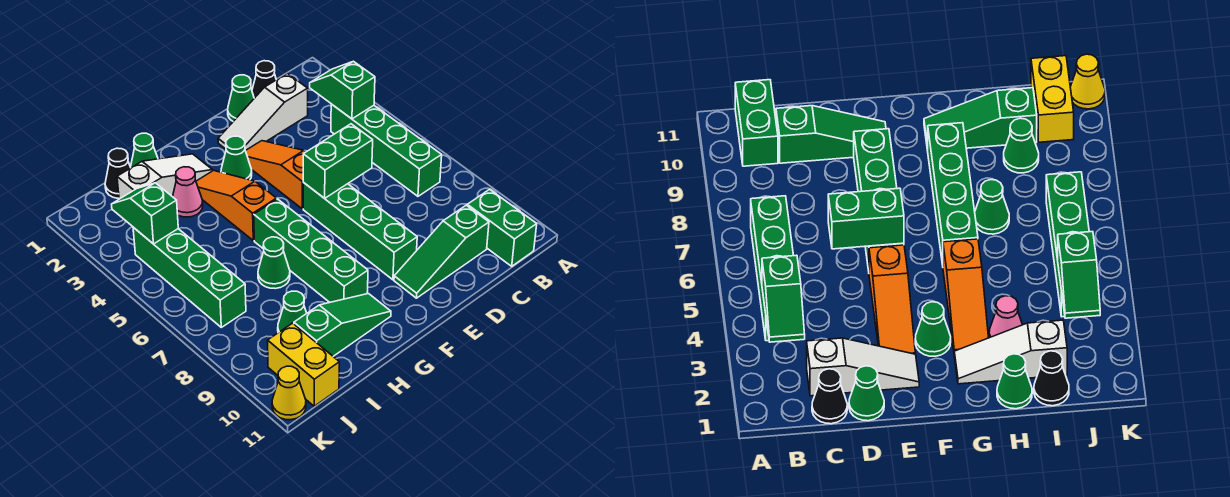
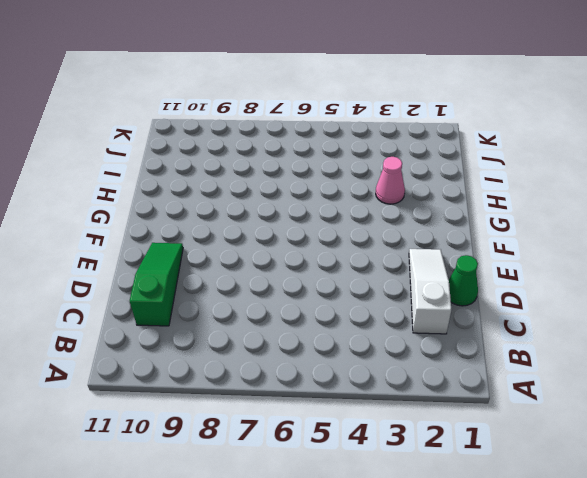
none -> green 1x4 brick [331,104,442,196]
none -> green 1x2 brick [467,189,537,266]
none -> black 1x1 cone [252,61,276,98]

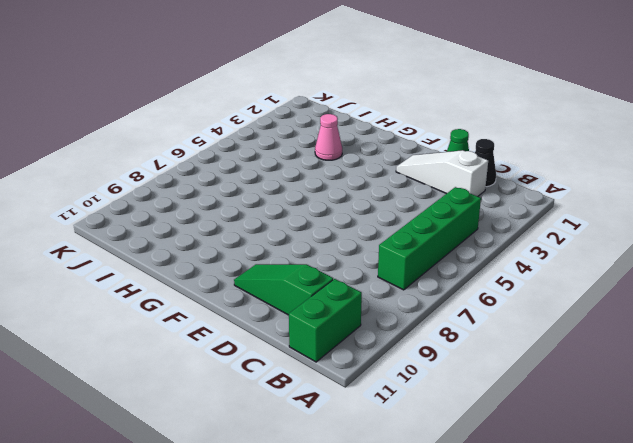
none -> orange 1x3 slope [246,141,305,209]
none -> green 1x4 brick [303,182,417,280]
none -> green 1x1 cone [221,136,252,180]

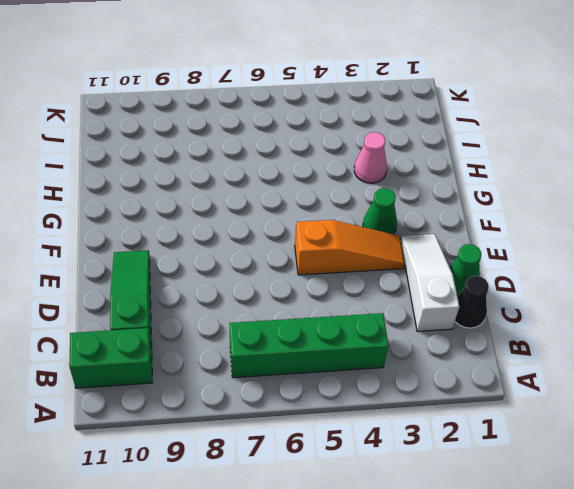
none -> green 1x4 brick [303,182,417,280]
none -> white 1x3 slope [117,154,213,199]
none -> orange 1x3 slope [196,170,276,241]

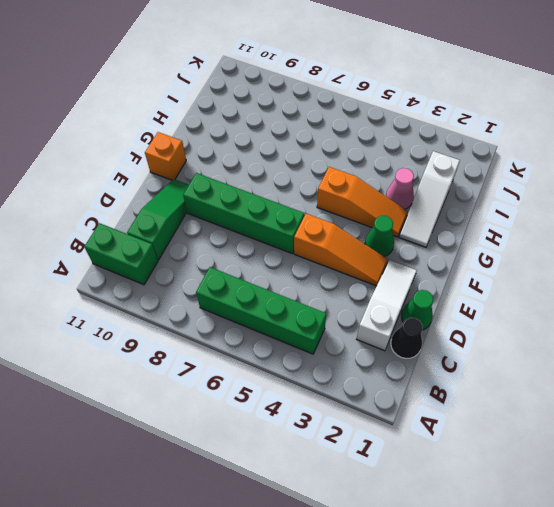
orange 1x1 brick [145,132,186,180] -> none
none -> green 1x4 brick [254,199,368,302]
none -> green 1x3 slope [294,294,391,356]
none -> green 1x1 cone [131,133,158,168]

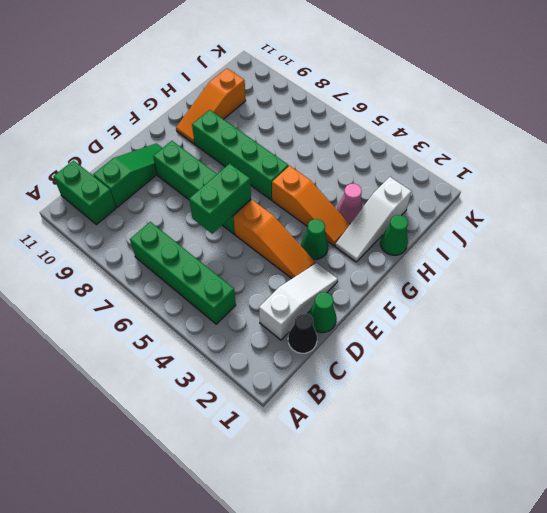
orange 1x3 slope [176,68,246,144] -> green 1x3 slope [294,294,391,356]
none -> green 1x1 cone [258,237,290,289]
none -> black 1x1 cone [105,148,131,198]
none -> green 1x1 cone [278,291,307,333]

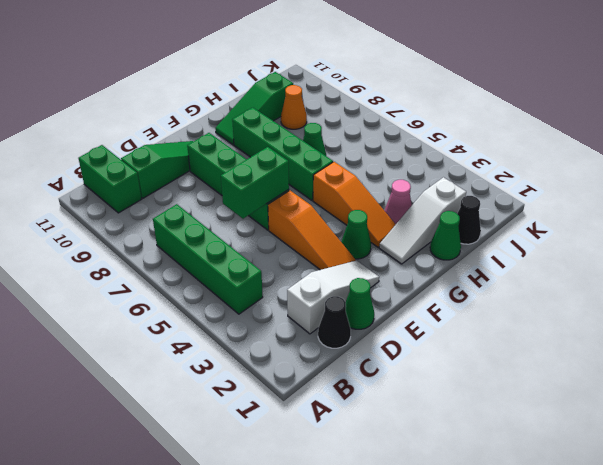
orange 1x1 cone [281,85,307,129] -> green 1x1 cone [278,291,307,333]
none -> green 1x4 brick [133,228,246,327]
none -> yellow 1x2 brick [268,323,339,406]
none -> yellow 1x1 cone [272,366,306,420]

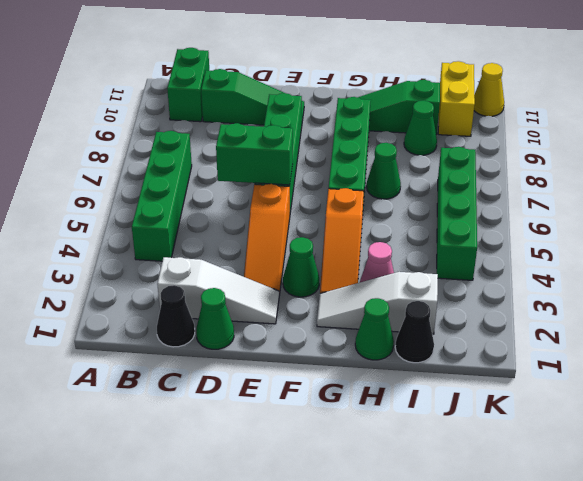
none -> green 1x2 slope [310,61,375,119]
none -> green 1x2 slope [112,183,178,244]

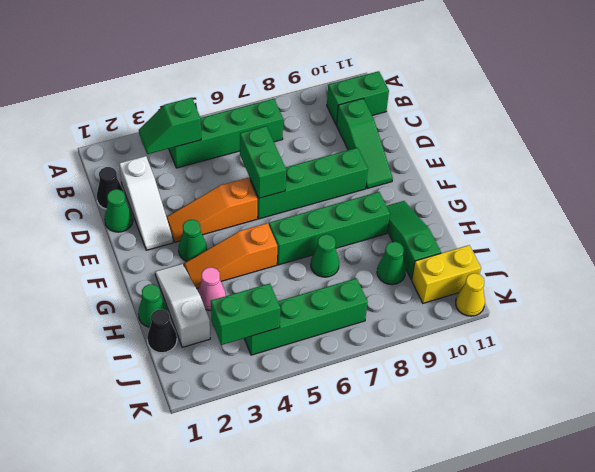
green 1x2 brick [211,283,280,345] -> green 1x2 slope [112,183,178,244]

